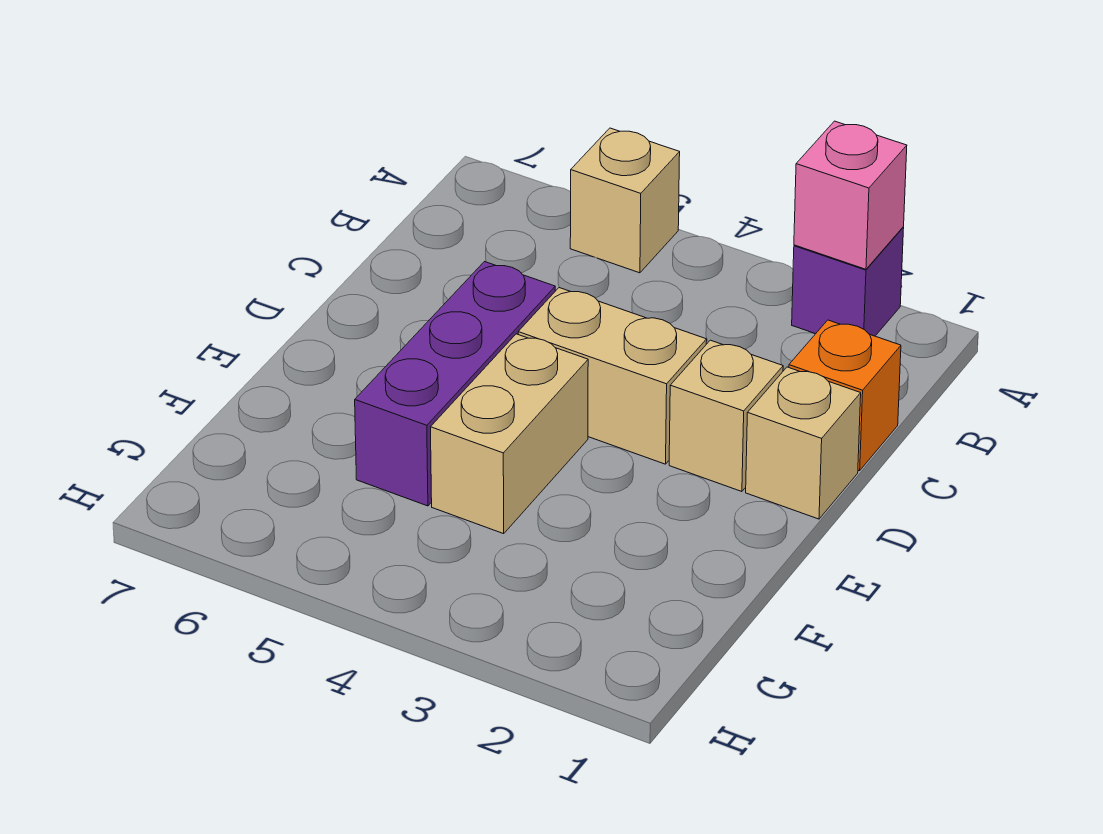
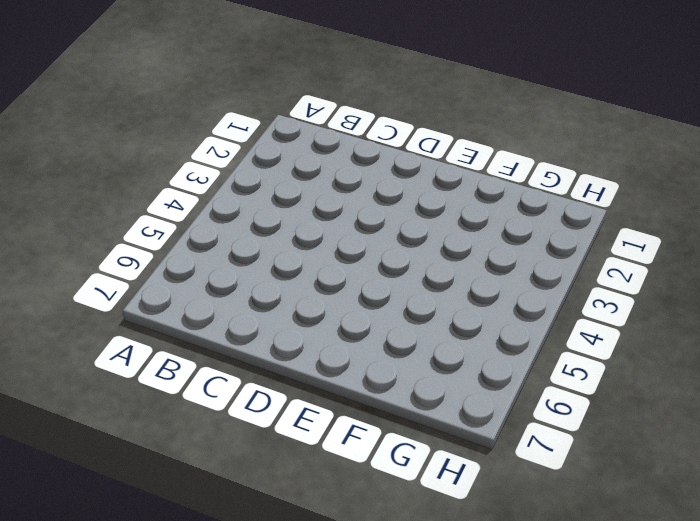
none -> purple 1x1 brick [792,227,904,336]
none -> tan 1x1 brick [570,128,680,273]

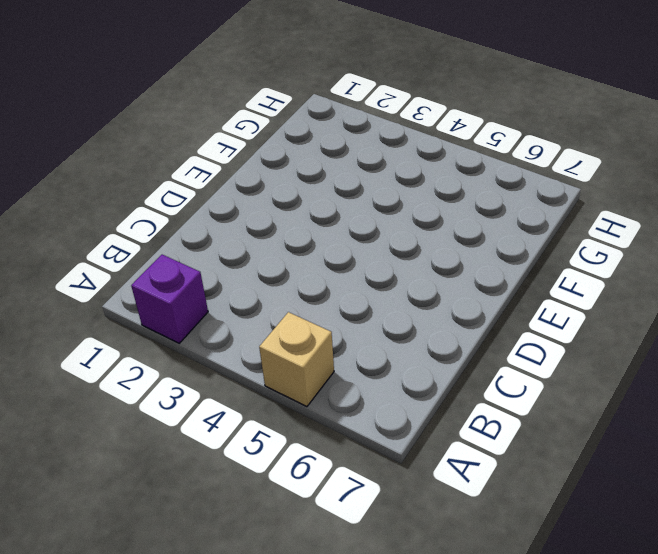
none -> orange 1x1 brick [789,320,901,471]
none -> tan 1x1 brick [746,367,861,519]

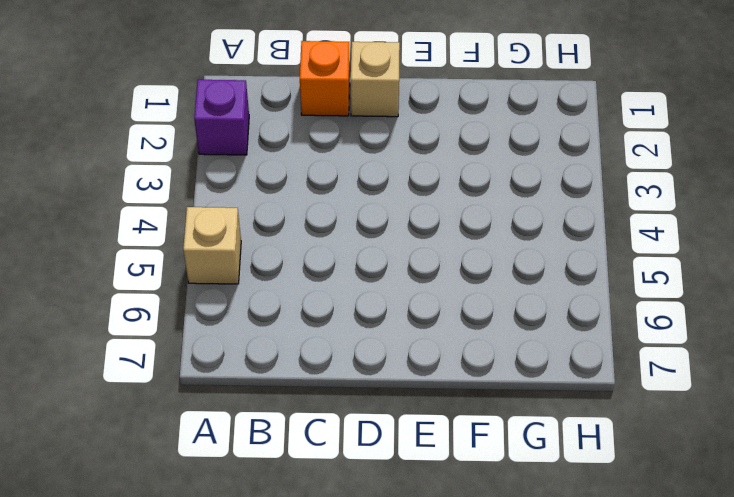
none -> tan 1x1 brick [669,340,783,492]
none -> tan 1x2 brick [518,288,707,464]

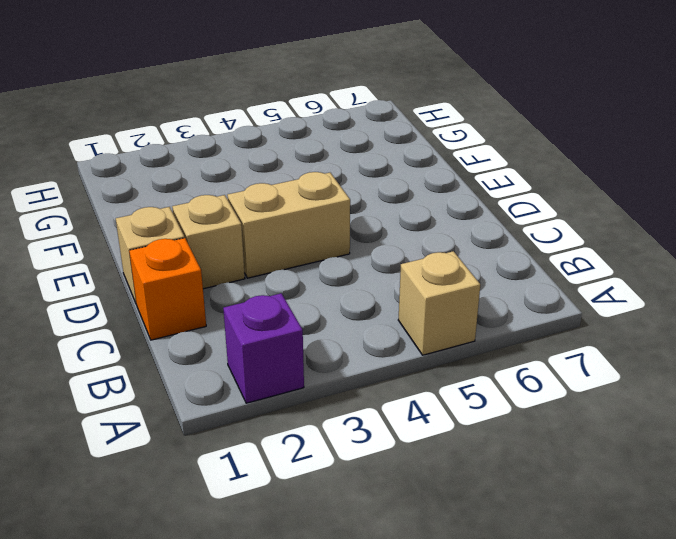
none -> purple 1x3 brick [355,262,555,506]
none -> tan 1x2 brick [431,334,588,534]

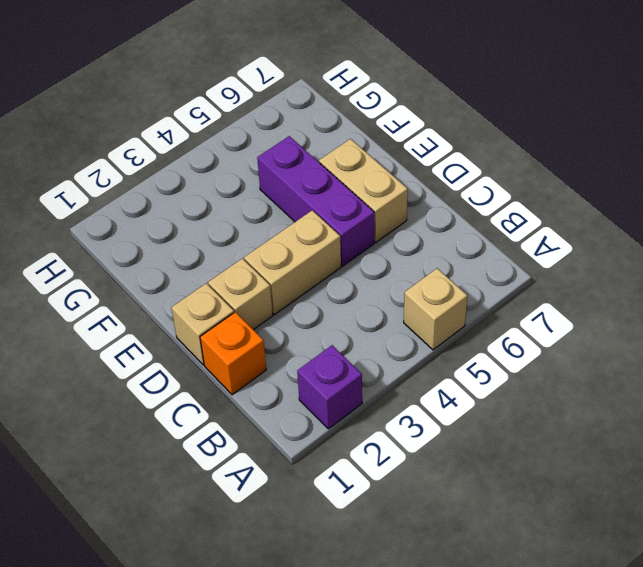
tan 1x2 brick [319,139,408,242] -> tan 1x2 brick moved to [431,334,588,534]
none -> pink 1x1 brick [794,121,907,269]

